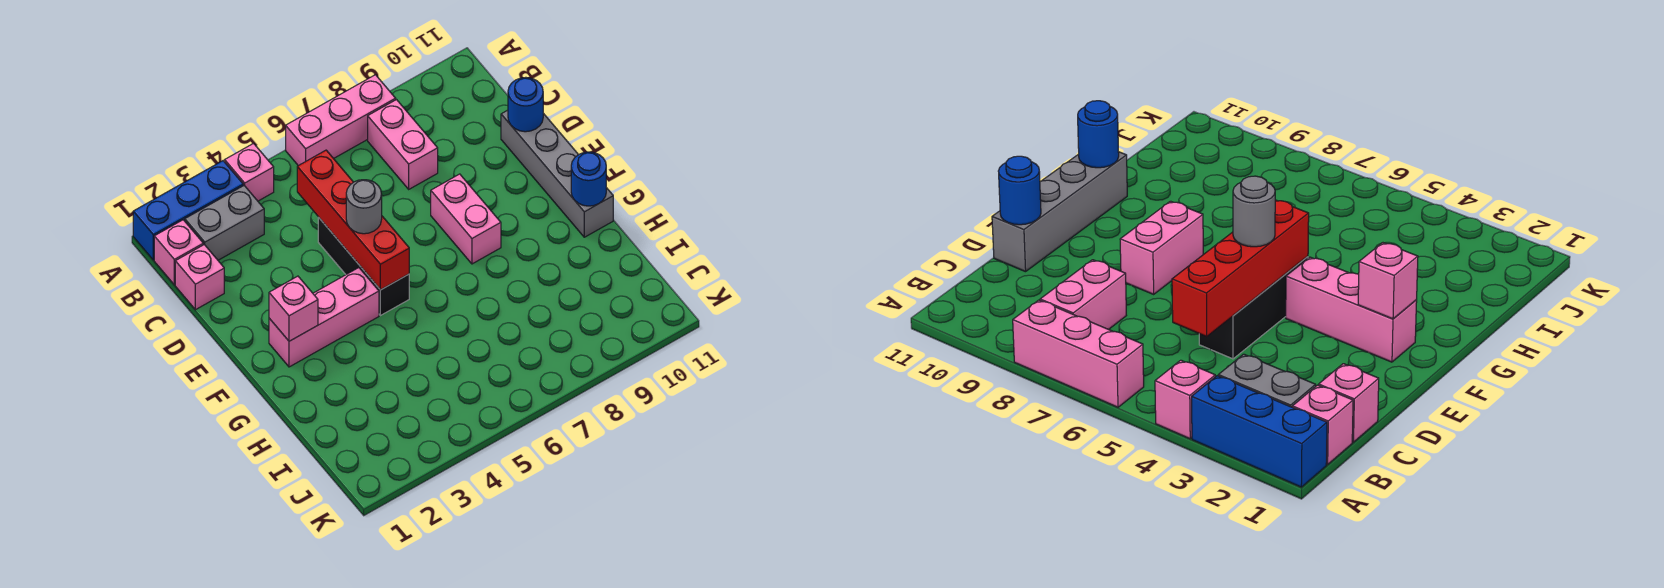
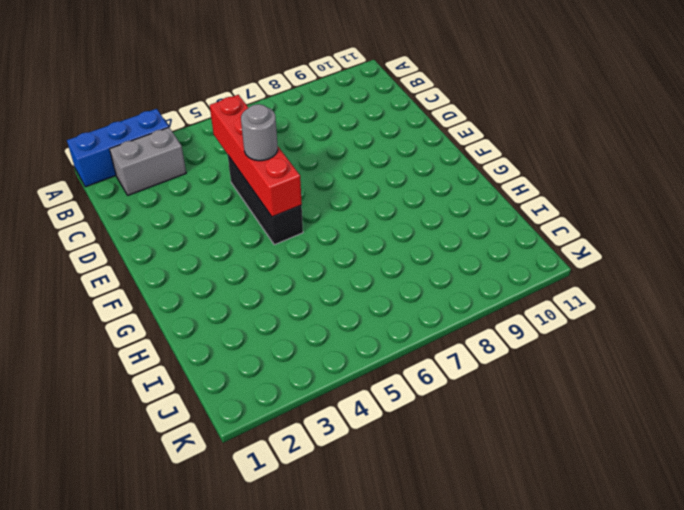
none -> pink 1x1 brick [225,143,274,201]
none -> pink 1x3 brick [286,75,396,166]
none -> pink 1x1 brick [154,220,203,285]

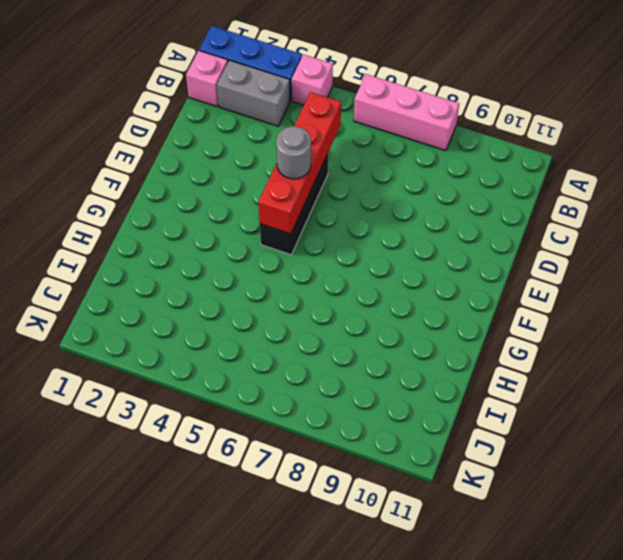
none -> pink 1x2 brick [368,100,438,189]
none -> pink 1x1 brick [175,245,224,310]
none -> grey 1x4 brick [501,110,613,237]

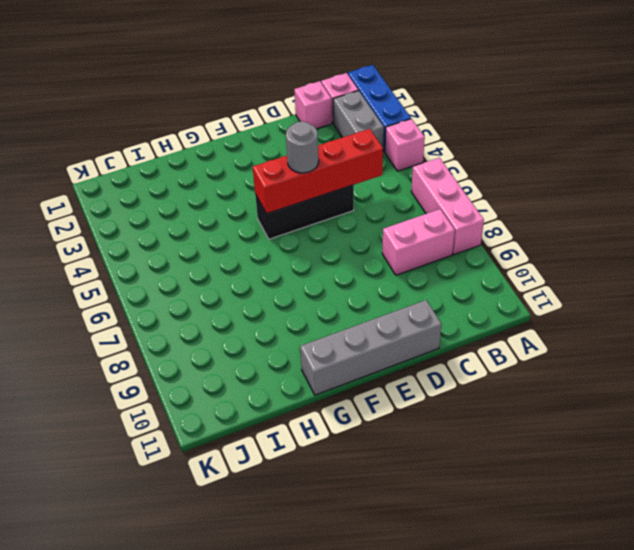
none -> pink 1x2 brick [431,174,501,264]
none -> pink 1x3 brick [269,268,379,367]
none -> blue 1x1 round brick [508,77,543,132]

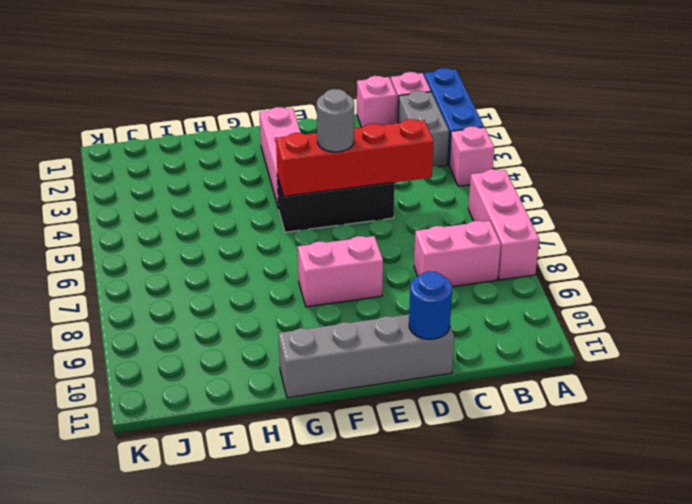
none -> pink 1x1 brick [269,276,318,341]
none -> blue 1x1 round brick [571,152,606,206]

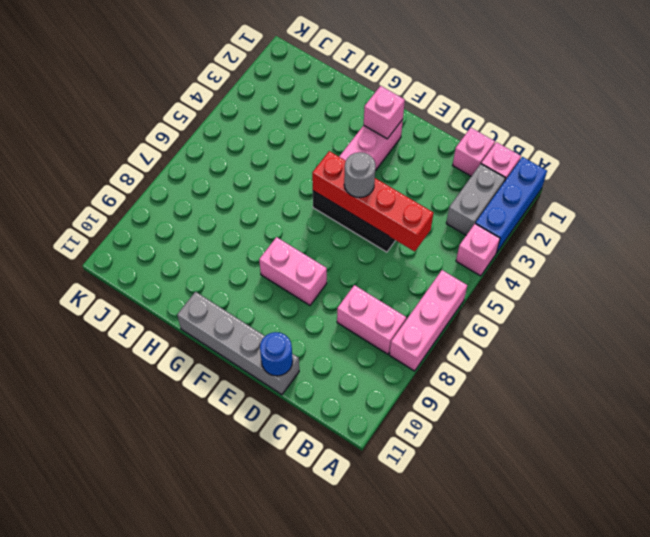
none -> blue 1x1 round brick [571,152,606,206]

